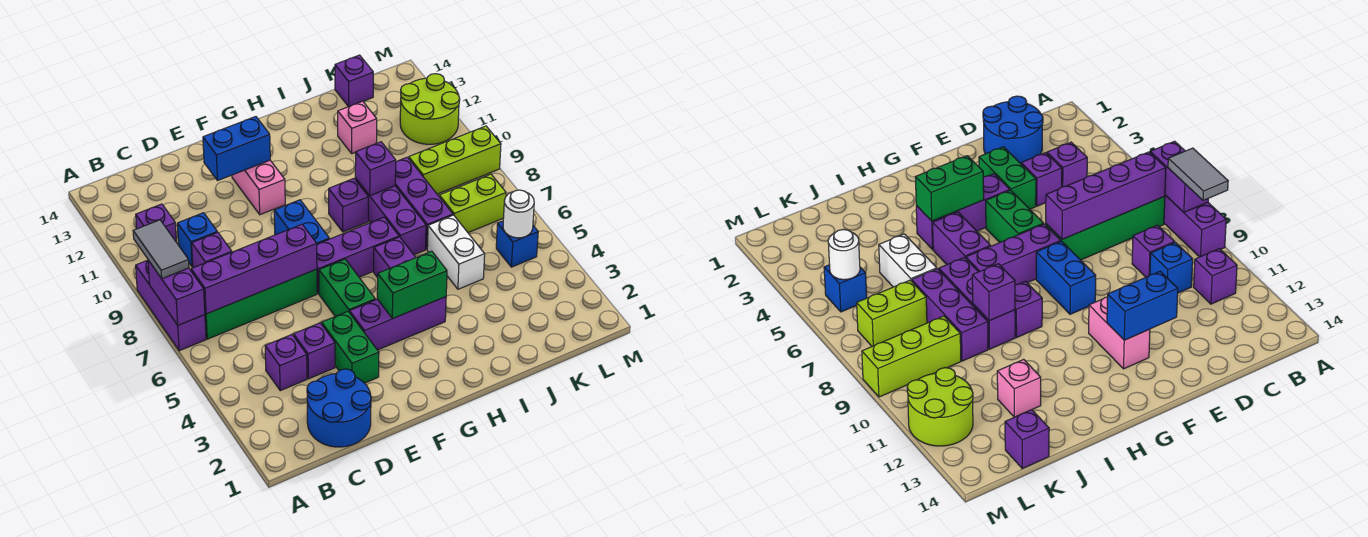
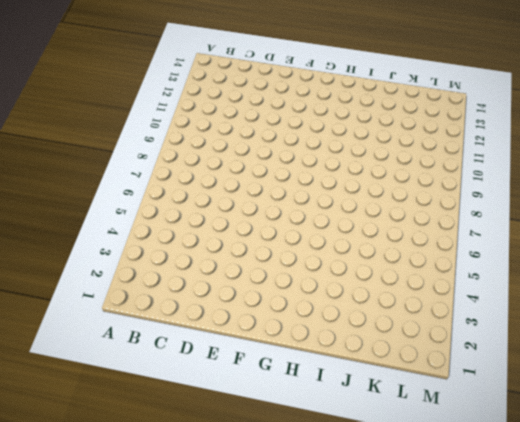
none -> purple 1x3 brick [136,260,206,351]
none -> green 1x4 brick [205,269,317,339]
none -> purple 1x1 brick [136,204,176,241]
none -> blue 2x2 round brick [307,369,371,447]

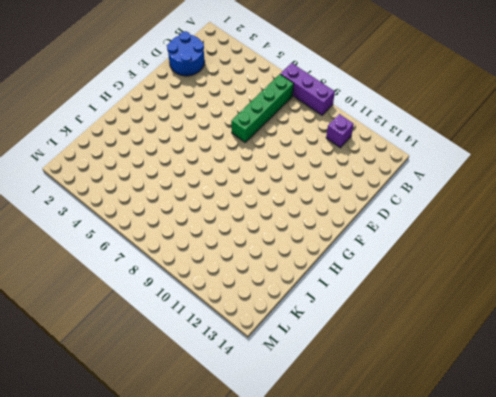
none -> purple 1x1 brick [265,334,307,391]
none -> purple 1x1 brick [192,232,232,268]
none -> blue 1x1 brick [177,213,217,267]
none -> purple 1x1 brick [293,323,335,379]

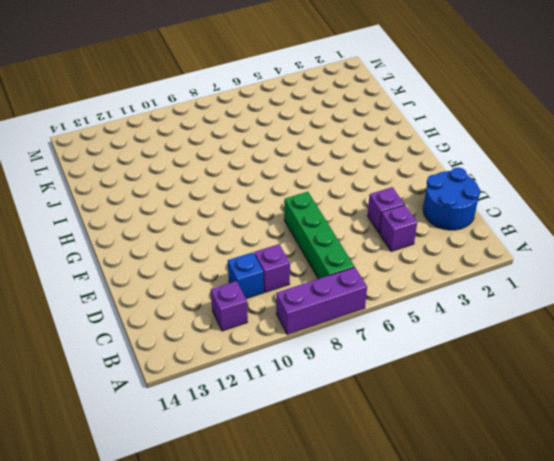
none -> green 1x2 brick [322,312,379,383]
none -> purple 1x3 brick [350,297,446,350]
none -> green 1x2 brick [319,259,375,316]
none -> purple 1x3 brick [317,217,399,294]

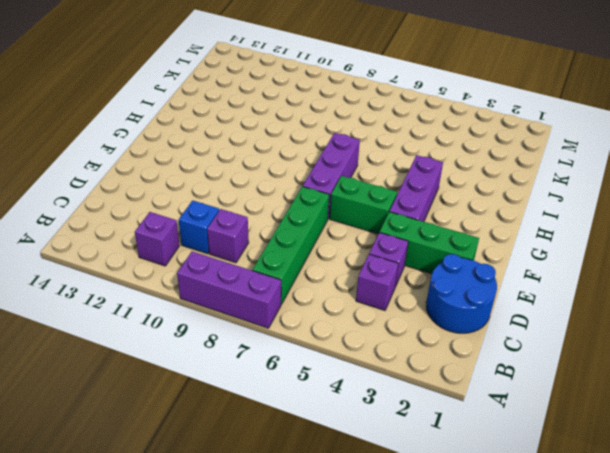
green 1x3 brick [380,212,479,274] -> green 1x2 brick [322,312,379,383]
none -> blue 1x2 brick [274,200,329,244]
none -> pink 1x2 brick [232,160,285,215]
none -> purple 1x2 brick [374,237,416,278]
none -> purple 1x1 brick [329,179,368,232]

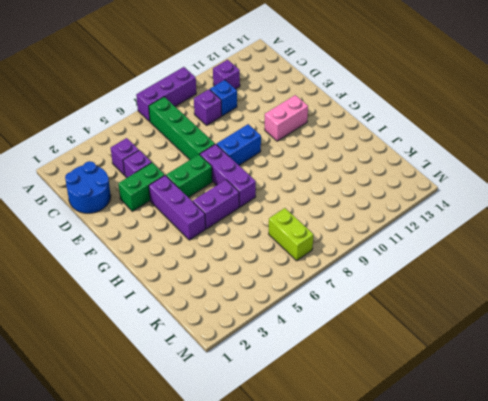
none -> purple 1x1 brick [329,179,368,232]
none -> purple 1x3 brick [355,178,426,255]
none -> white 1x2 brick [427,215,485,289]
none -> purple 1x3 brick [395,157,453,249]

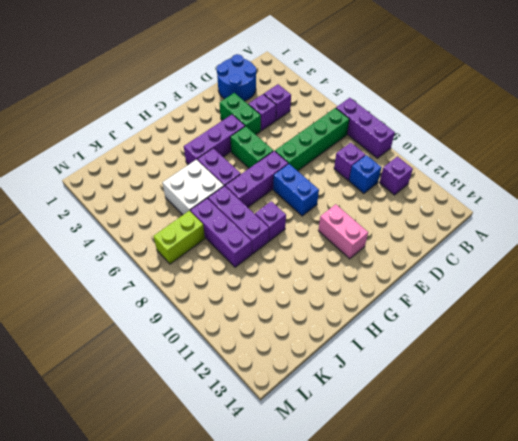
white 2x2 brick [162,160,224,215] -> white 1x2 brick [427,215,485,289]
none -> pink 1x1 brick [338,101,377,154]
none -> lime 1x3 brick [409,126,501,194]
none -> purple 1x1 brick [335,55,373,107]
none -> blue 1x1 brick [496,221,538,267]

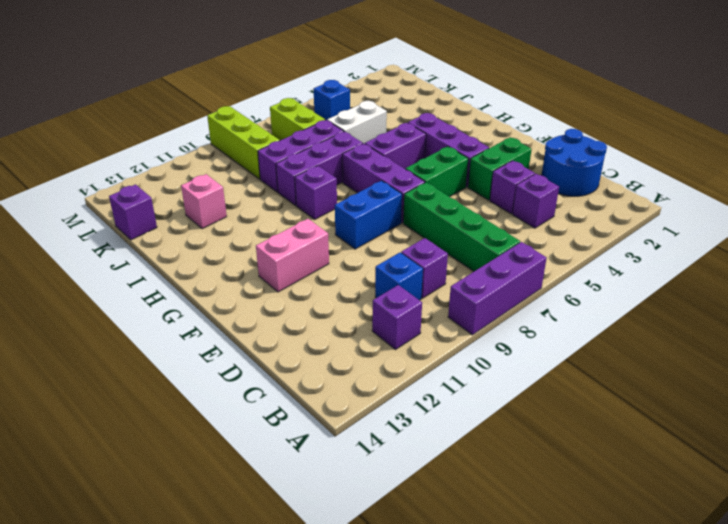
none -> lime 2x2 round brick [400,74,460,144]
none -> purple 1x2 brick [148,260,205,325]
none -> purple 1x4 brick [191,224,317,314]
none -> blue 1x2 brick [203,117,270,181]

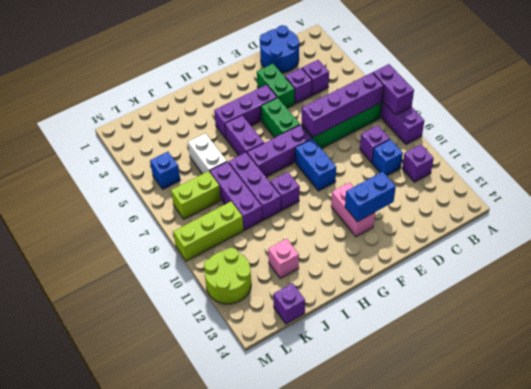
none -> green 1x2 brick [377,251,447,318]
none -> purple 1x1 brick [355,142,396,196]
none -> white 1x1 round brick [503,190,534,238]
none -> grey 1x2 tile [133,220,189,279]

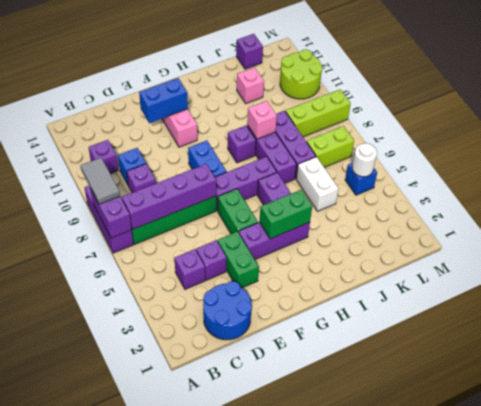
pink 1x1 brick [247,101,277,139] -> purple 1x1 brick [355,142,396,196]

